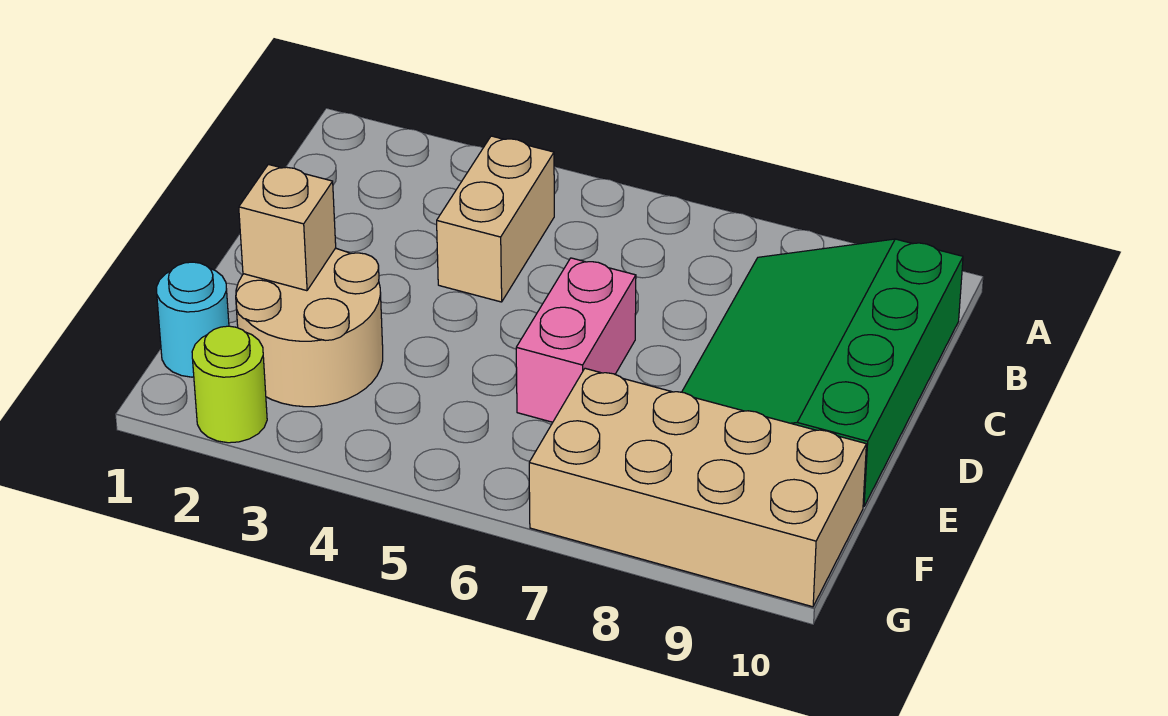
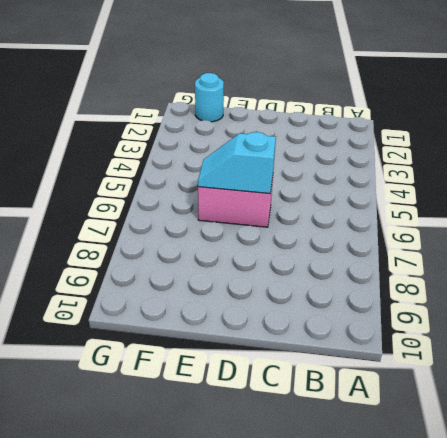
cyan 1x2 slope [198,132,276,194] -> none
none -> tan 1x2 brick [437,136,554,302]
none -> green 3x4 slope [682,239,963,507]

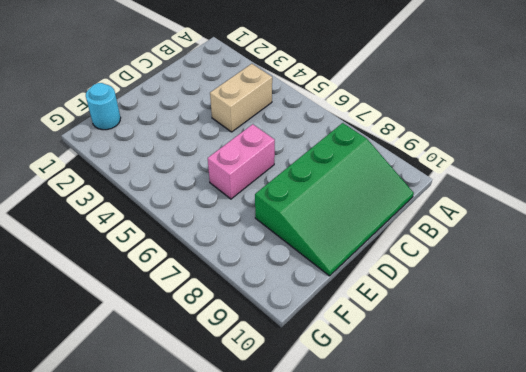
green 3x4 slope [255,123,414,276] -> green 3x4 slope turned to [682,239,963,507]
none -> tan 2x2 round brick [236,248,383,407]
none -> tan 2x4 brick [529,368,866,607]

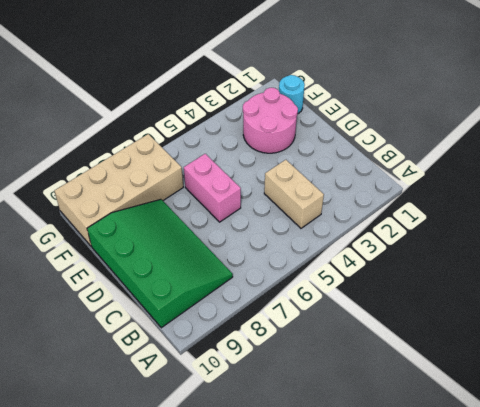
pink 2x2 round brick [243,88,298,153] -> tan 2x2 round brick [236,248,383,407]
none -> lime 1x1 round brick [192,326,267,443]
none -> tan 1x1 brick [239,164,336,291]

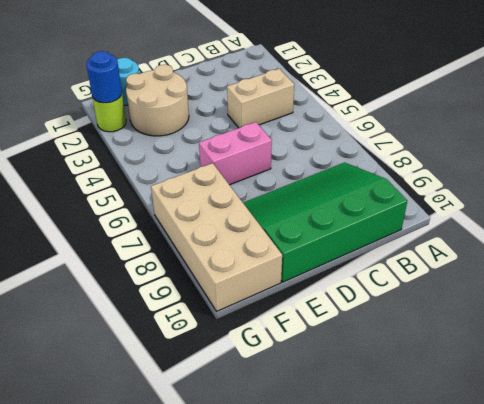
blue 1x1 round brick [86,51,122,103] -> none
none -> tan 1x1 brick [239,164,336,291]

